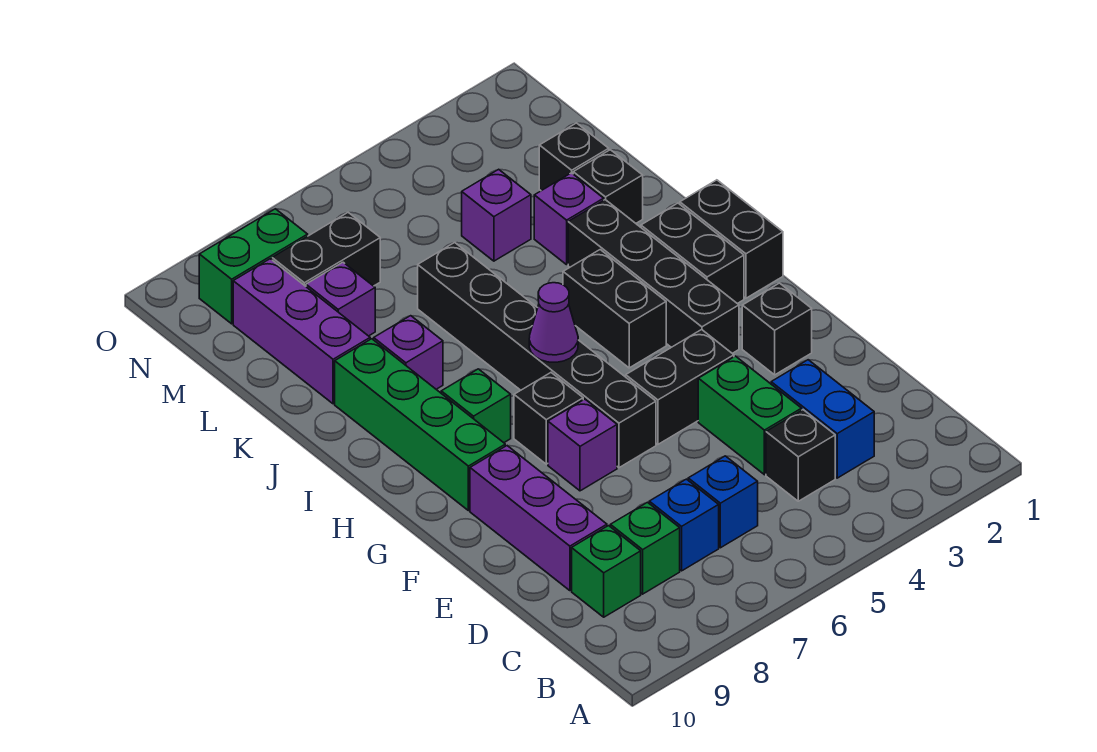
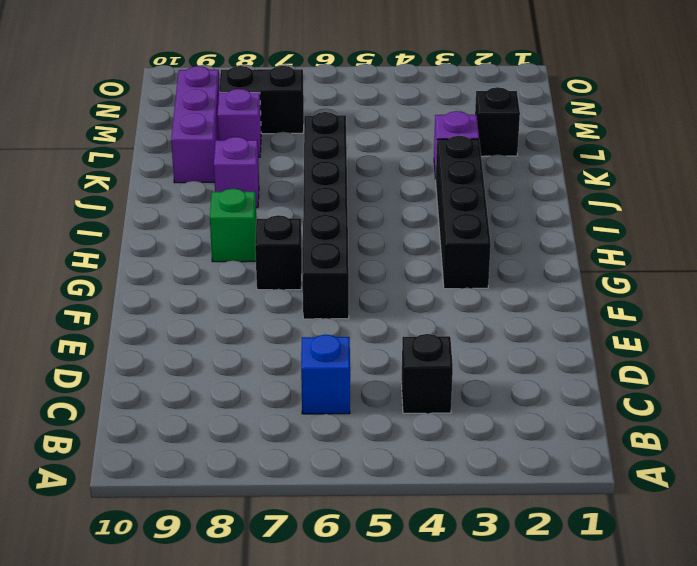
none -> blue 1x2 brick [771,360,874,478]
none -> blue 1x1 brick [649,479,719,571]
none -> green 1x1 brick [610,502,680,594]

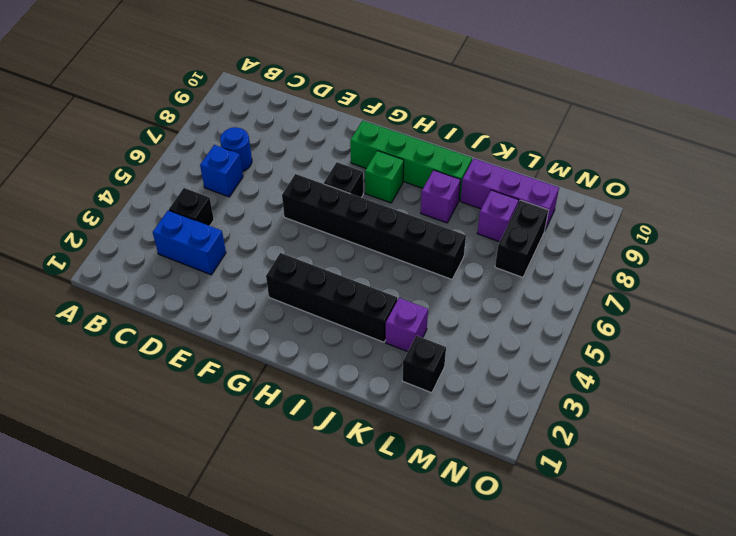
blue 1x1 round brick [220,127,252,171] -> blue 1x1 brick [649,479,719,571]
none -> green 1x1 brick [610,502,680,594]
none -> green 1x1 brick [572,526,641,617]
none -> green 1x2 brick [698,356,802,475]

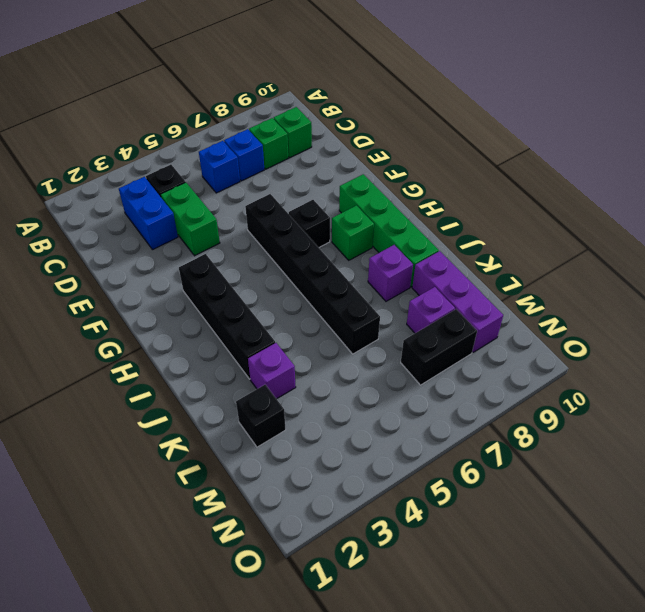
none -> purple 1x3 brick [470,446,607,591]
none -> black 1x1 brick [742,283,812,375]
none -> black 1x2 brick [626,330,734,444]

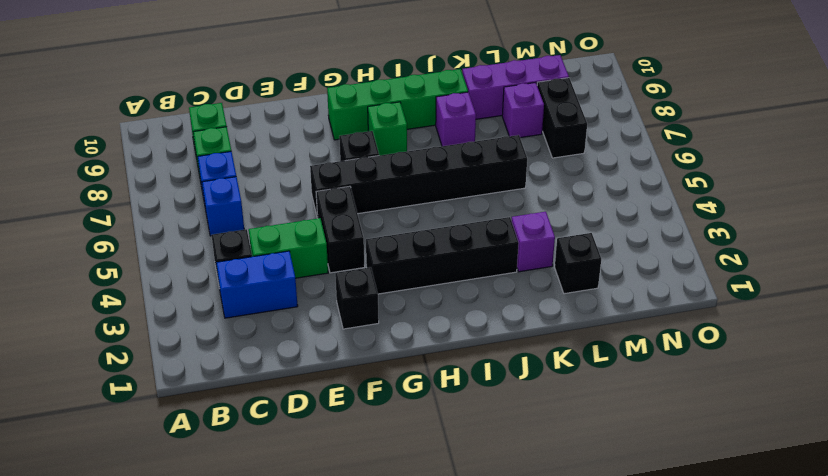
none -> purple 1x3 brick [470,446,607,591]
none -> purple 1x1 brick [548,399,617,491]
none -> black 1x2 brick [680,180,783,298]

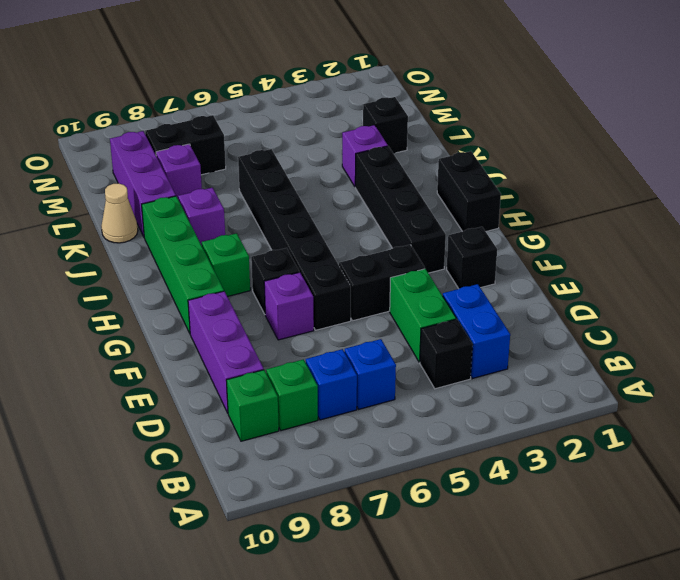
tan 1x1 cone [101,183,138,243] -> none
none -> black 1x2 brick [641,203,744,304]
none -> black 1x2 brick [563,250,666,368]
none -> black 1x1 brick [573,150,643,223]

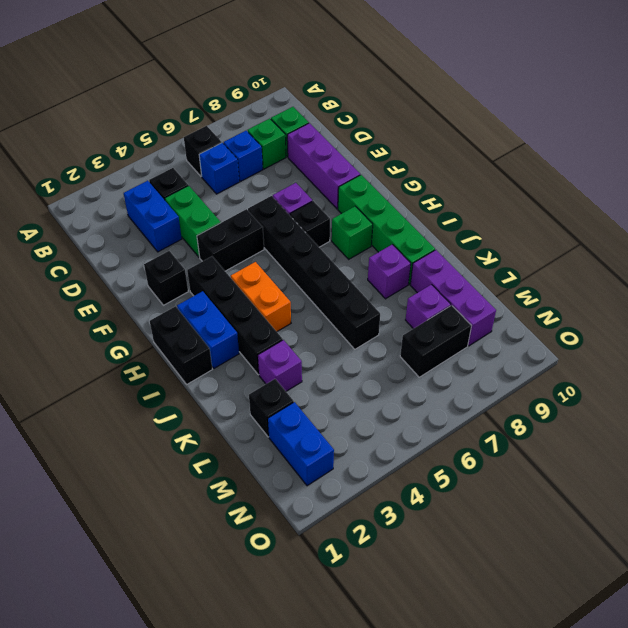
black 1x1 brick [184,126,222,177] -> black 1x1 brick moved to [573,150,643,223]
blue 1x2 brick [177,291,239,368] -> black 1x2 brick [641,203,744,304]
orange 1x2 brick [231,262,291,332] -> black 1x2 brick [563,250,666,368]
blue 1x2 brick [268,402,334,486] -> none
none -> purple 1x1 brick [462,169,531,261]
none -> green 1x2 brick [199,209,308,324]
none -> purple 1x1 cone [529,283,578,362]

